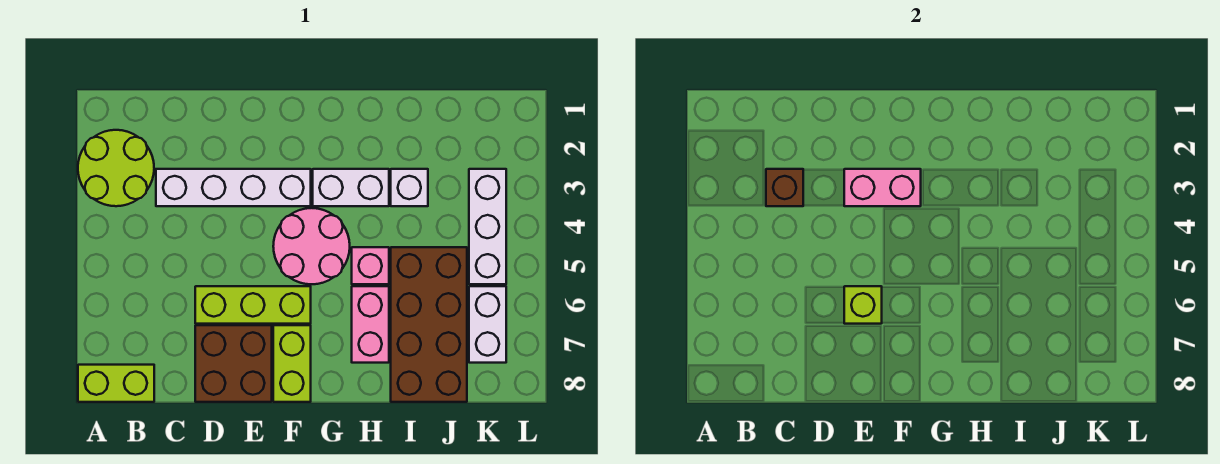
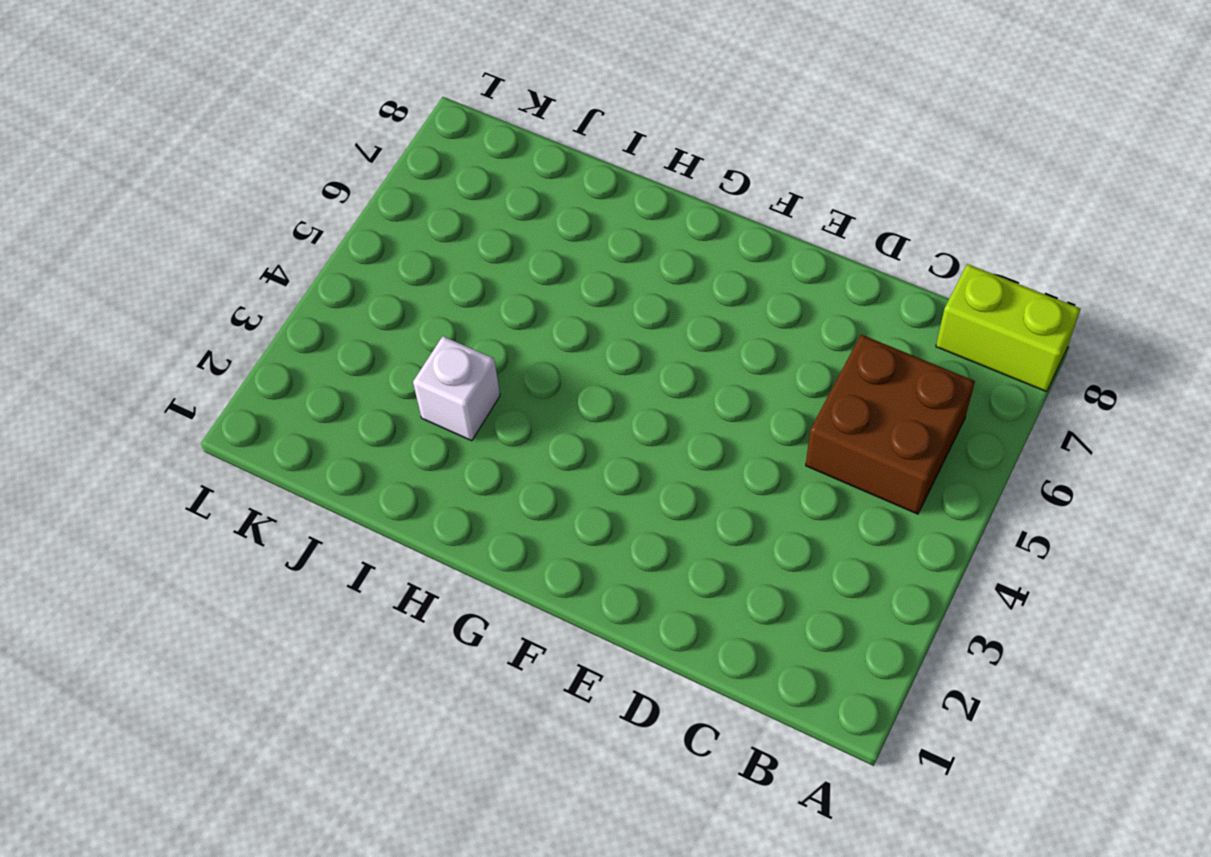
brown 2x2 brick [806,335,975,514] -> brown 2x2 brick moved to [195,325,272,402]
none -> lime 2x2 round brick [78,130,154,206]
none -> white 1x4 brick [156,169,311,206]
none -> lime 1x3 brick [195,286,311,324]

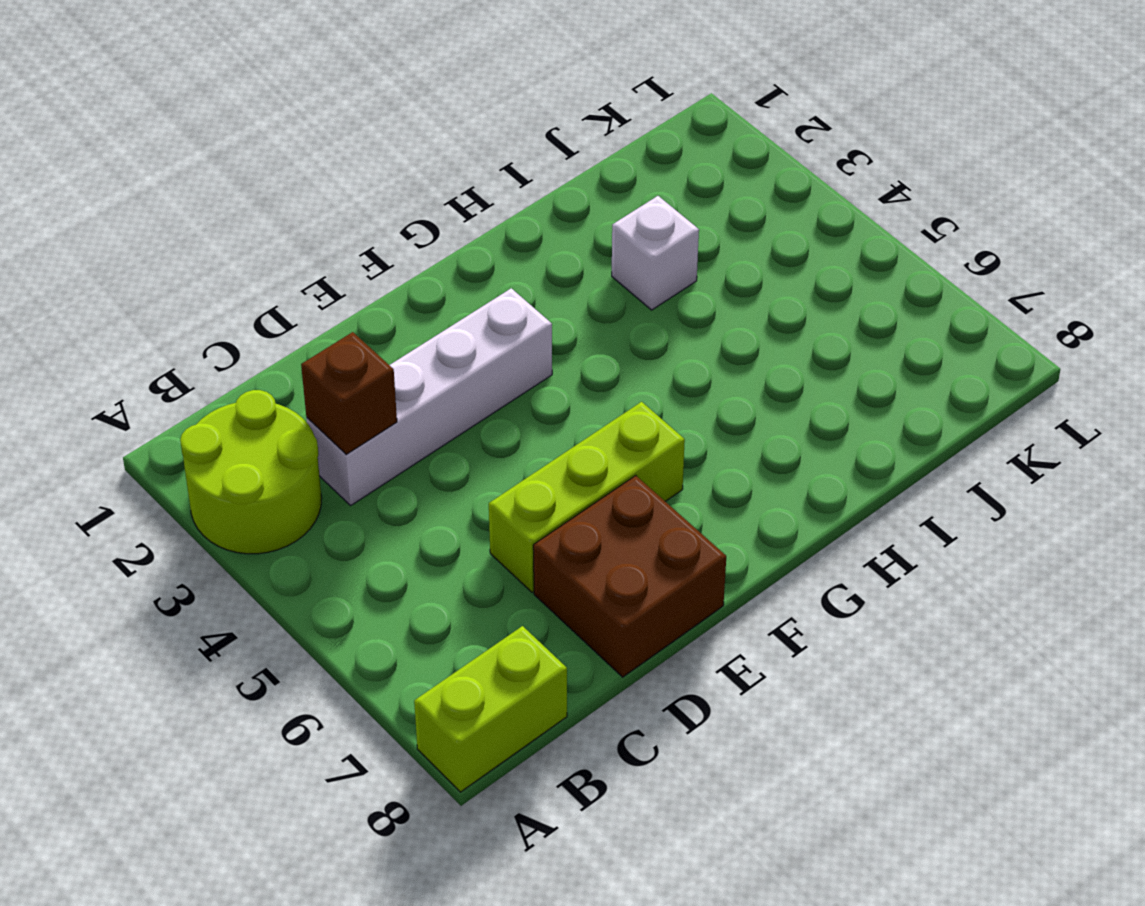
none -> pink 2x2 round brick [273,208,350,284]
none -> lime 1x2 brick [273,325,311,402]
none -> white 1x2 brick [313,169,389,206]

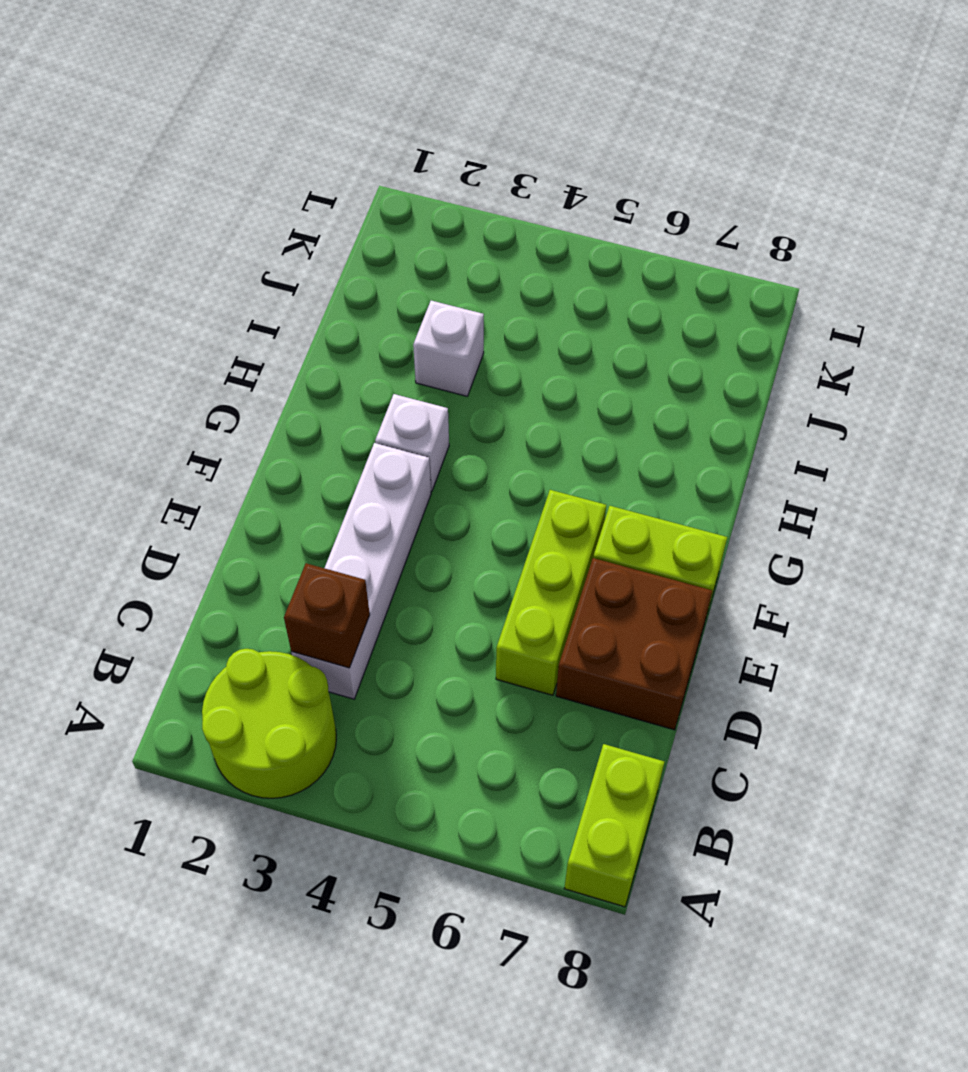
white 1x1 brick [375,394,449,491] -> white 1x2 brick [313,169,389,206]
none -> pink 2x2 round brick [273,208,350,284]
none -> pink 1x1 brick [352,247,389,284]
none -> pink 1x2 brick [352,286,389,363]

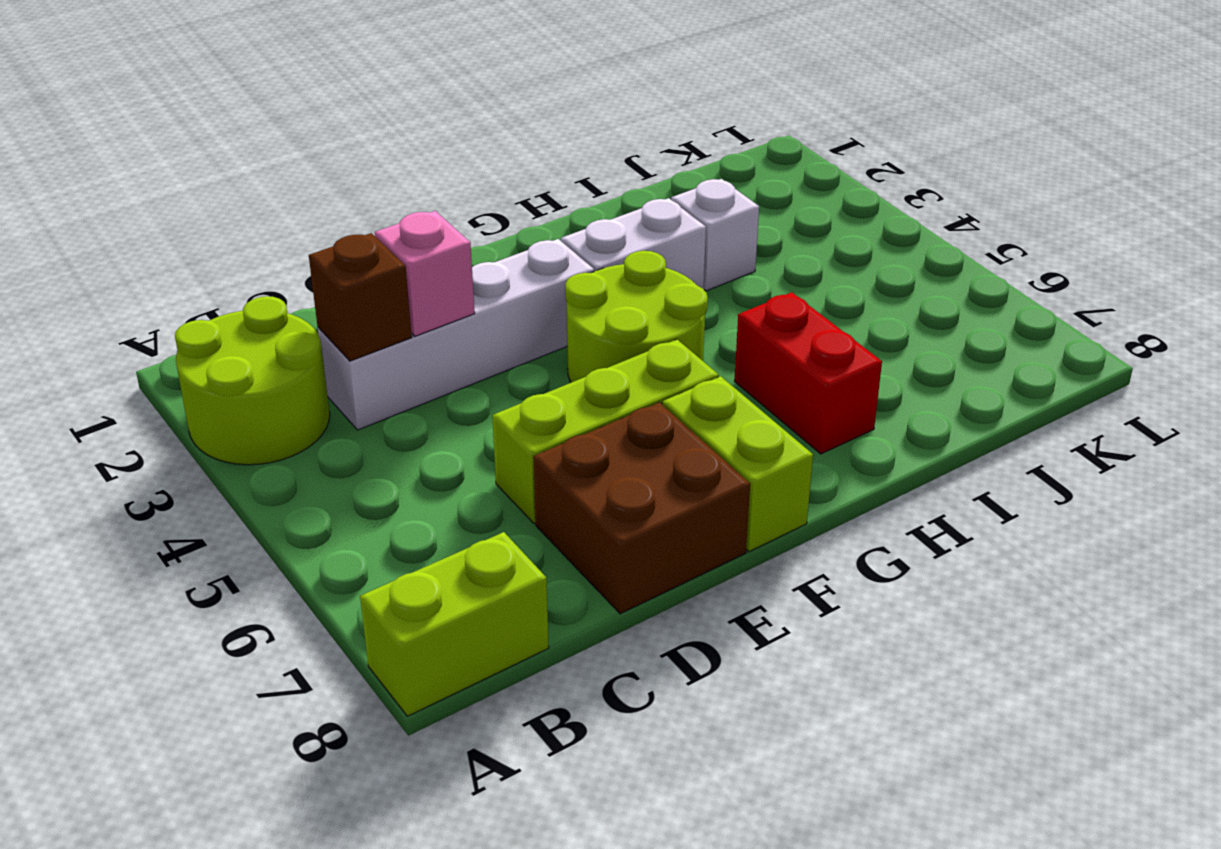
pink 1x1 brick [375,211,475,336] -> pink 1x1 brick moved to [352,247,389,284]
lime 2x2 round brick [565,251,708,383] -> pink 2x2 round brick [273,208,350,284]
red 1x2 brick [734,292,882,454] -> pink 1x2 brick [352,286,389,363]
none -> brown 2x4 brick [391,247,467,402]
none -> white 1x3 brick [469,169,506,284]
none -> white 1x2 brick [469,286,506,363]

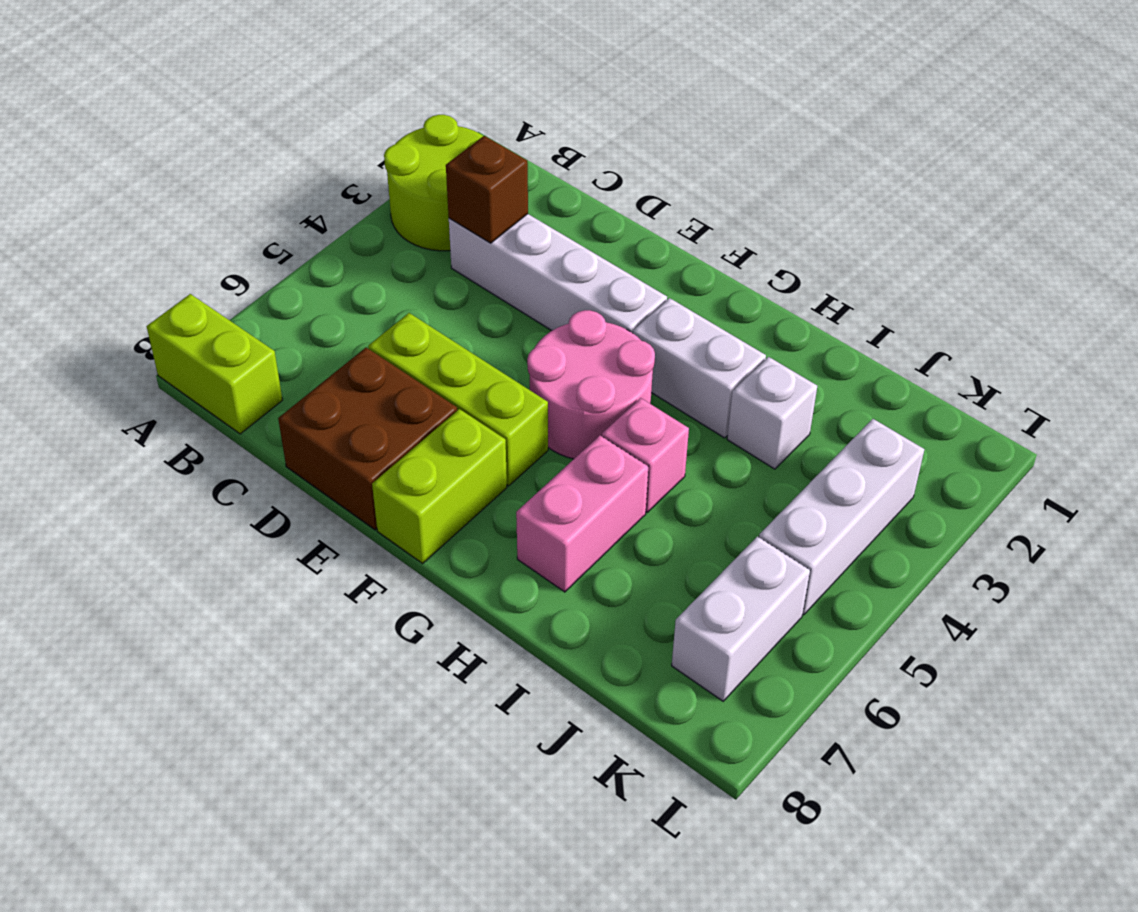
none -> brown 2x4 brick [391,247,467,402]
none -> pink 1x2 brick [844,169,921,206]
none -> lime 1x1 brick [844,286,882,324]

